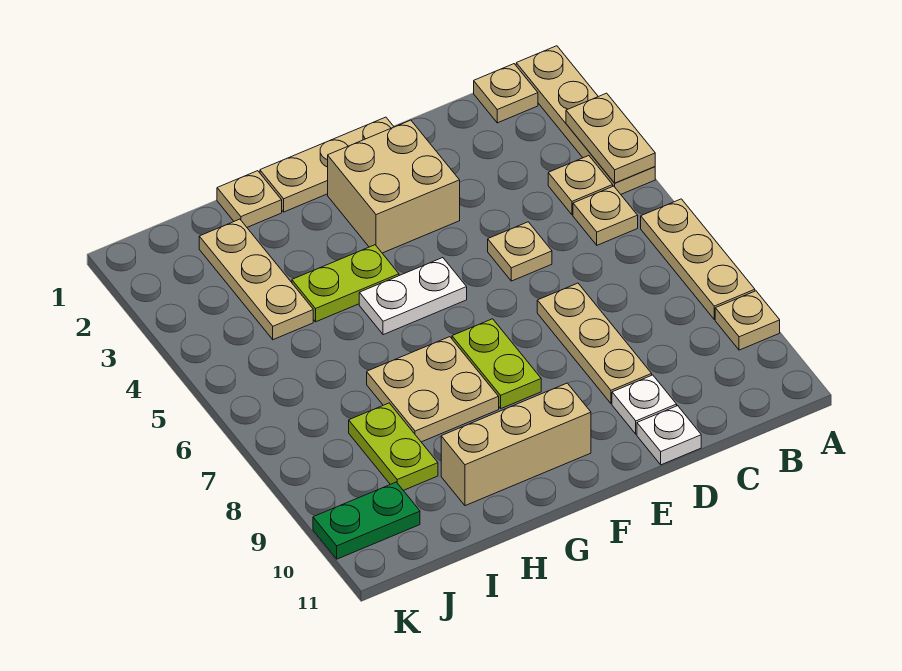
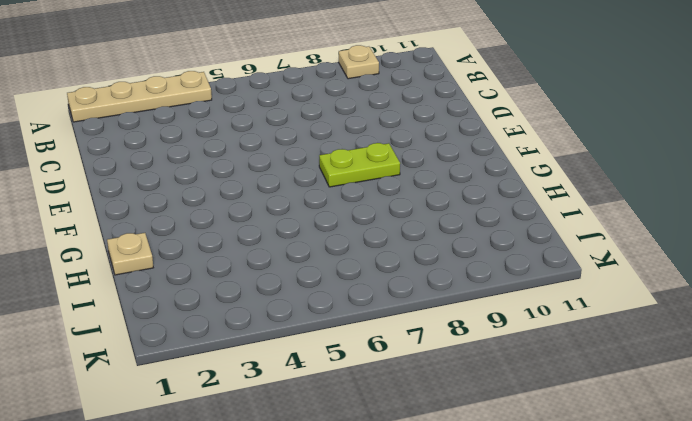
none -> tan 1x3 plate [641,199,755,319]
none -> tan 1x1 plate [474,64,538,123]
none -> tan 1x1 plate [548,156,613,215]

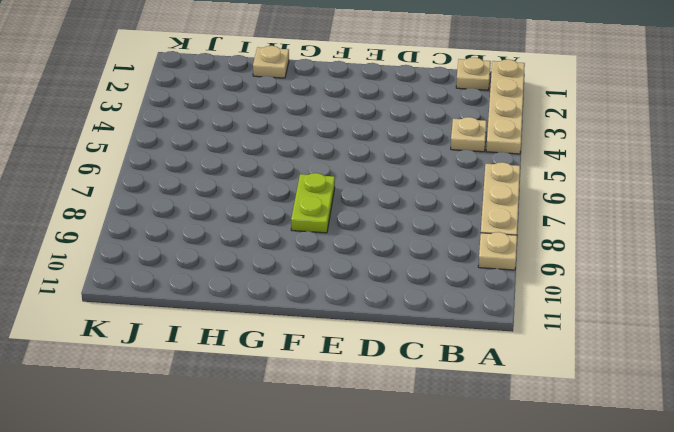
none -> tan 1x1 plate [573,186,638,245]
none -> tan 1x1 plate [488,222,552,281]
none -> tan 1x3 plate [537,283,652,404]

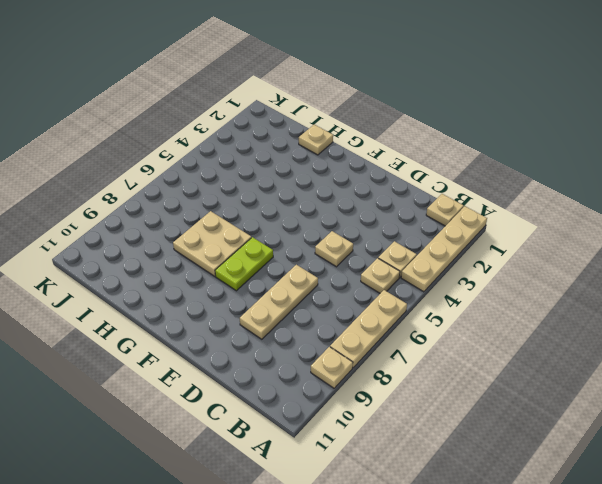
none -> white 1x1 plate [612,375,677,434]
none -> white 1x1 plate [637,406,701,465]
none -> tan 1x3 plate [260,117,394,212]

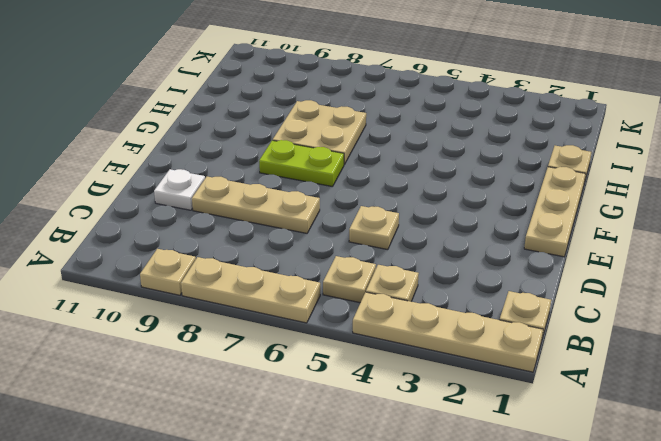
none -> white 1x1 plate [637,406,701,465]
none -> tan 2x2 brick [328,120,460,253]
none -> white 1x2 plate [359,258,467,335]

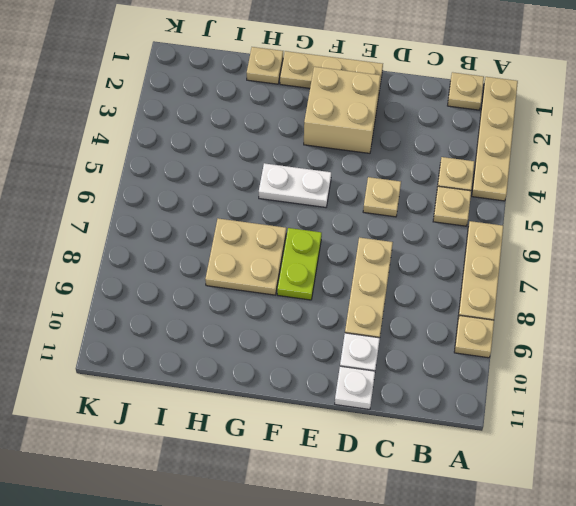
none -> tan 1x3 brick [441,383,591,506]
none -> lime 1x2 plate [292,245,399,322]
none -> tan 1x3 plate [199,219,313,340]

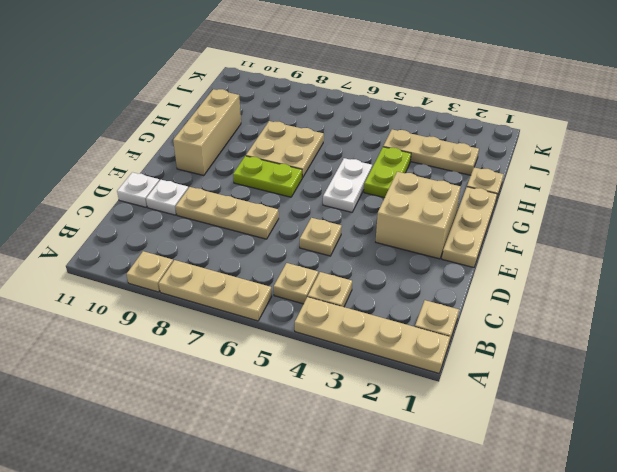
none -> lime 1x2 plate [349,403,438,490]
none -> green 1x2 plate [313,482,420,559]
none -> tan 1x2 plate [566,93,655,183]

